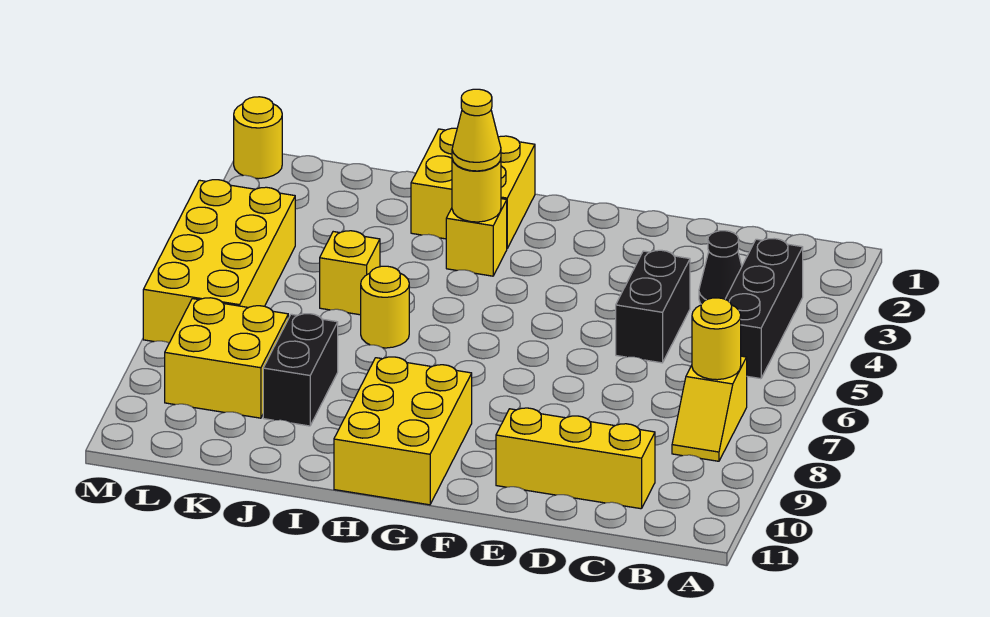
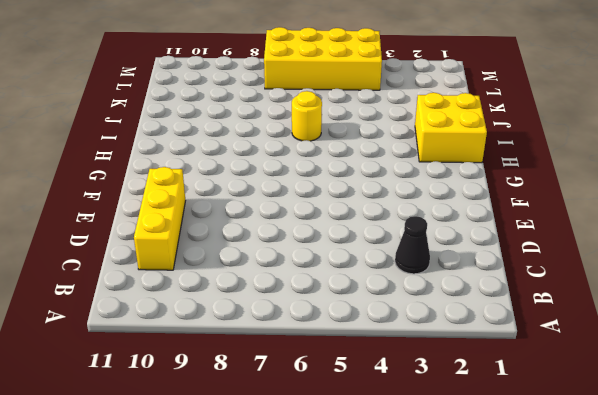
none -> black 1x3 brick [725,239,803,379]
none -> yellow 1x2 slope [672,356,747,461]
none -> black 1x2 brick [616,250,690,363]

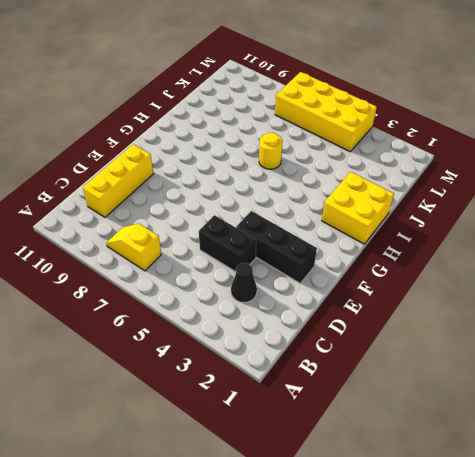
black 1x3 brick [236,211,317,283] -> black 1x3 brick moved to [725,239,803,379]
none -> yellow 2x3 brick [334,357,472,505]
none -> yellow 1x1 brick [446,199,507,276]
none -> yellow 1x1 brick [320,231,380,315]

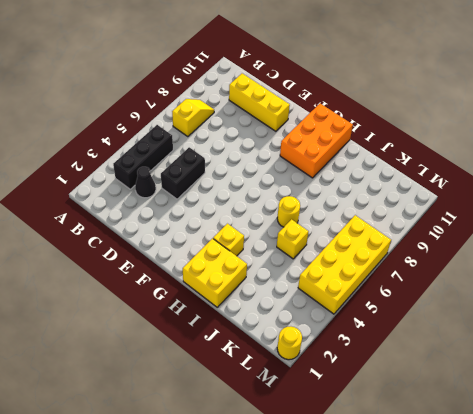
orange 2x3 brick [280,104,353,178] -> yellow 2x3 brick [334,357,472,505]
none -> black 1x2 brick [263,314,338,426]
none -> yellow 2x2 brick [165,298,288,418]
none -> yellow 1x1 round brick [692,298,741,380]

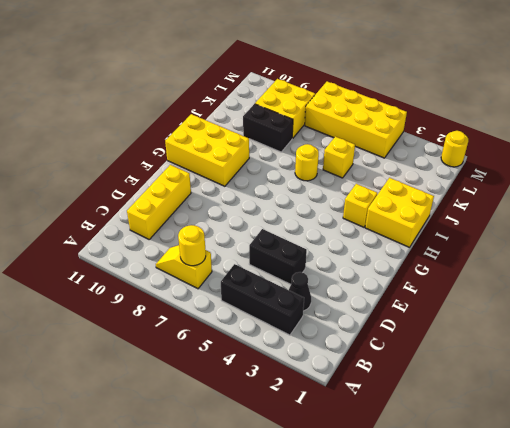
none -> yellow 1x1 round brick [452,159,501,222]
none -> yellow 1x1 cone [452,89,501,171]

